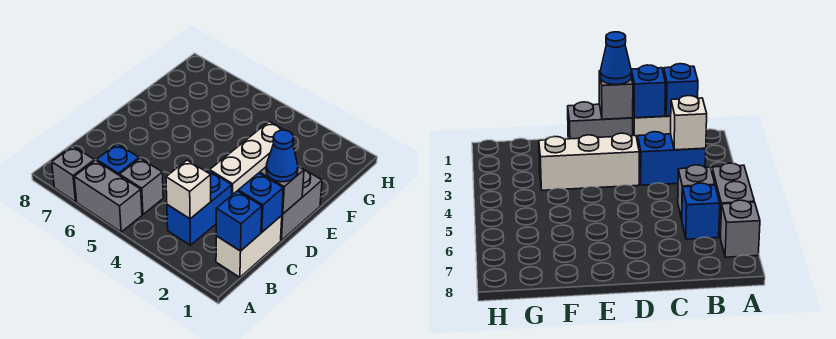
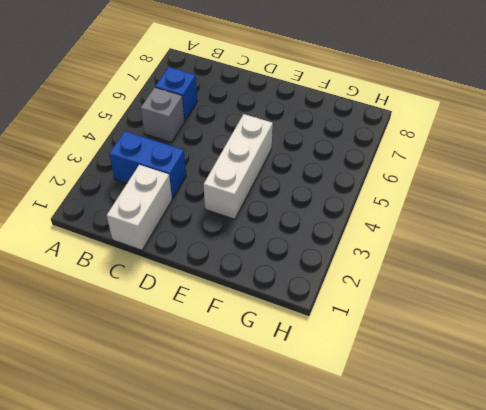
white 1x2 brick [107,165,172,250] -> white 1x2 brick turned to [216,216,282,277]
white 1x3 brick [204,114,273,219] -> white 1x3 brick turned to [210,122,283,195]
none -> grey 1x2 brick [74,161,142,232]
none -> grey 1x1 brick [52,146,94,202]
none -> grey 1x2 brick [281,167,322,240]

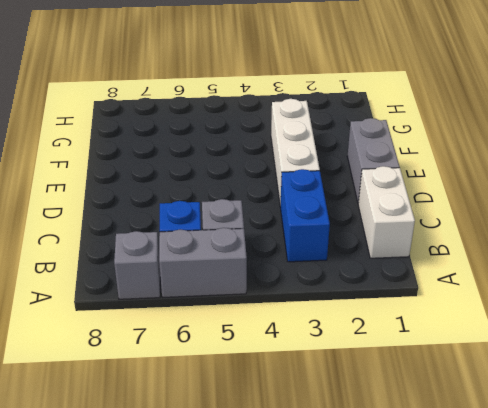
none -> blue 1x1 brick [216,191,262,251]
none -> white 1x1 brick [166,160,211,219]
none -> blue 1x1 brick [238,173,283,232]

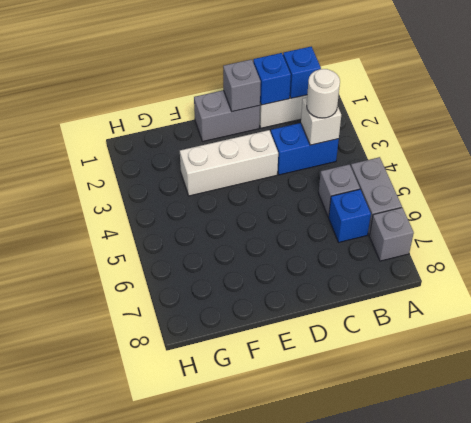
white 1x1 round brick [307,69,340,118] -> none
none -> blue 1x1 cone [266,130,298,182]

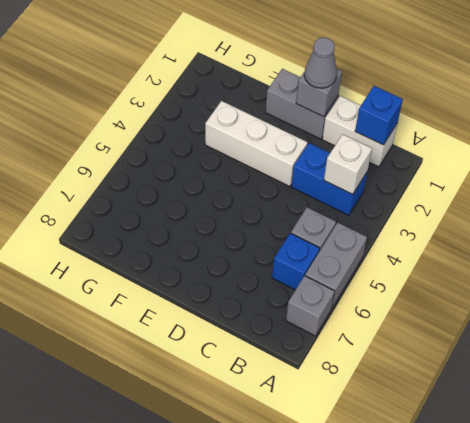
grey 1x1 cone [304,37,337,88] -> blue 1x1 cone [266,130,298,182]
none -> blue 1x1 brick [238,173,283,232]

